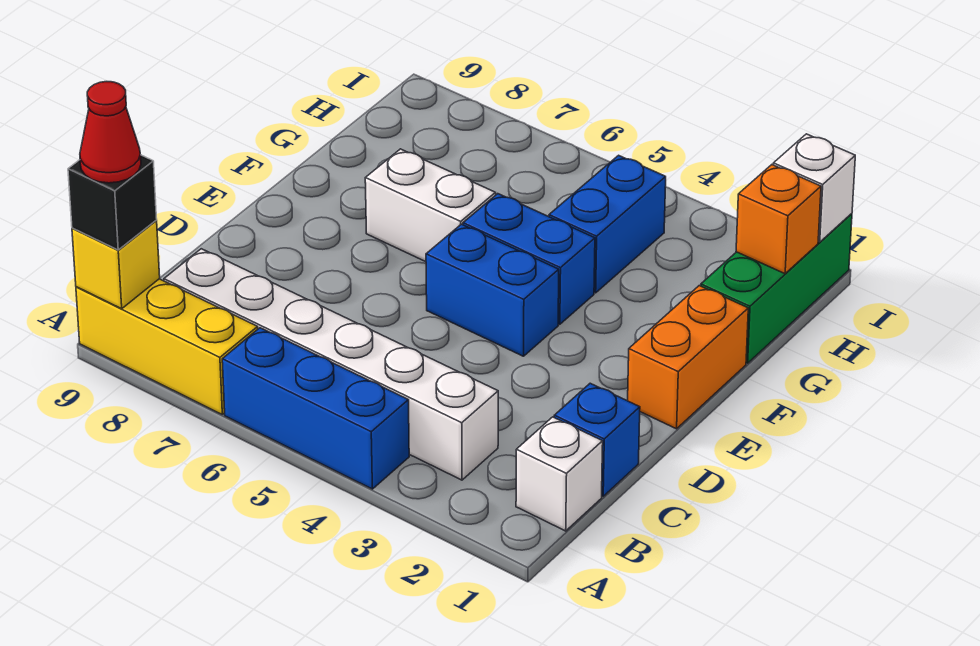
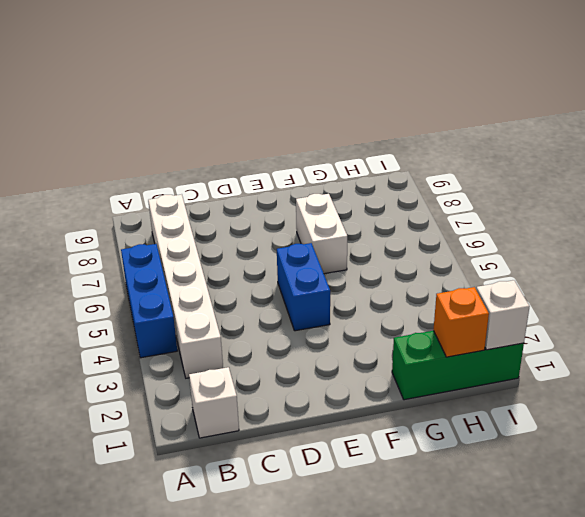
none -> yellow 1x3 brick [76,279,258,414]
none -> blue 1x1 brick [554,383,640,496]
none -> orange 1x2 brick [628,286,748,429]

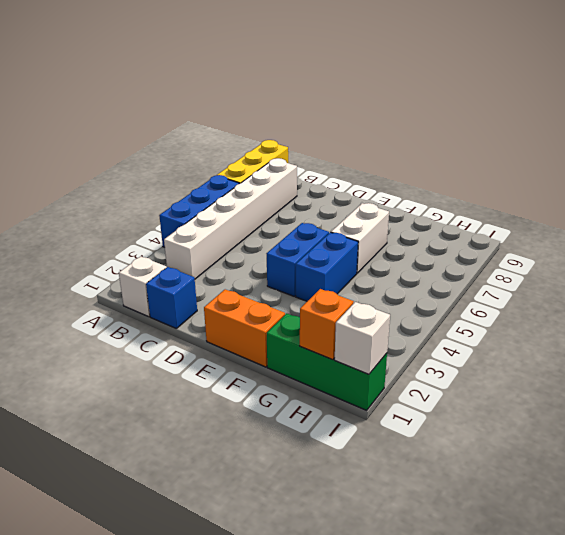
none -> blue 1x2 brick [549,155,666,293]
none -> yellow 1x1 brick [72,221,160,309]
none -> black 1x1 brick [68,155,157,250]

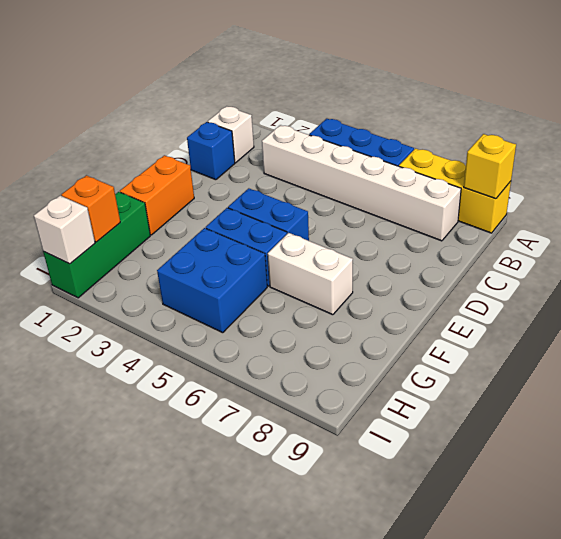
blue 2x2 brick [157,228,267,333] -> blue 1x2 brick [549,155,666,293]
none -> black 1x1 brick [68,155,157,250]
none -> red 1x1 cone [80,82,141,183]

